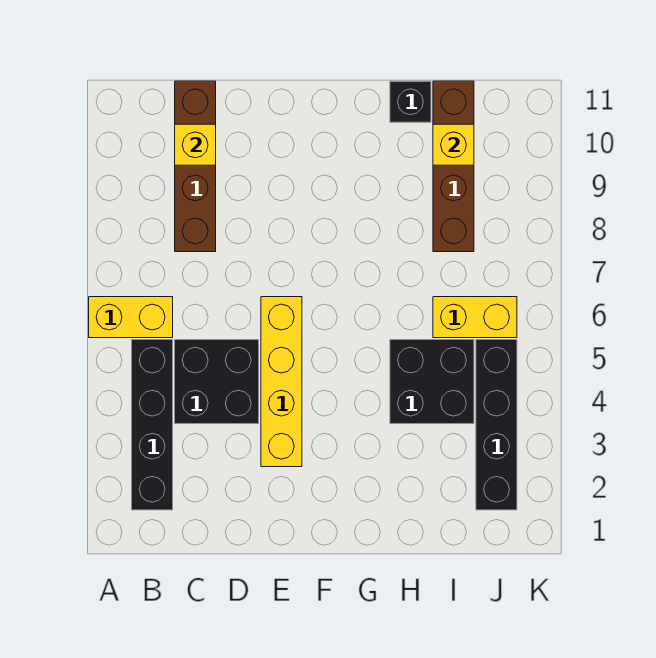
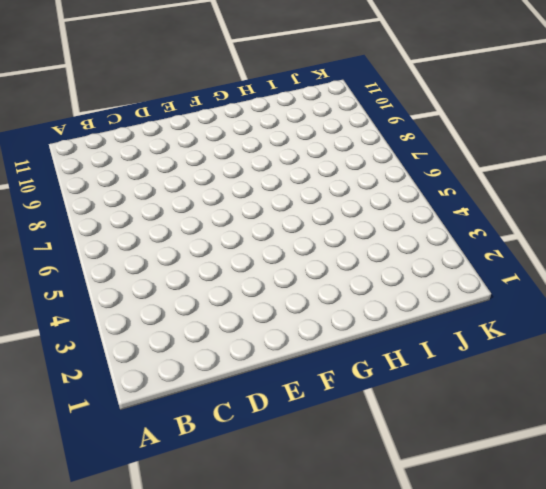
none -> yellow 1x2 brick [89,297,173,338]
none -> black 1x4 brick [132,340,173,510]
none -> black 2x2 brick [175,340,259,424]

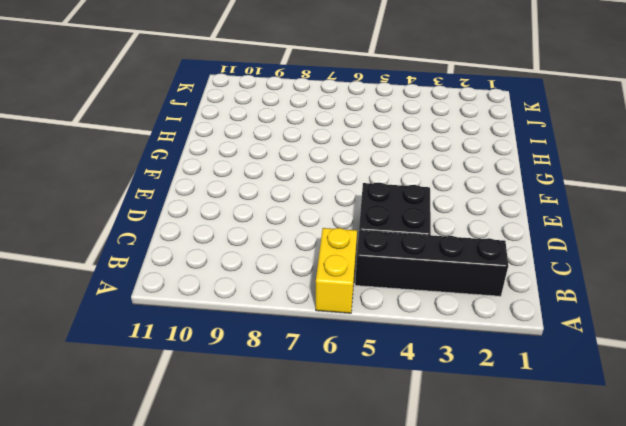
none -> brown 1x4 brick [175,81,216,252]
none -> yellow 1x4 brick [261,297,302,467]
none -> black 2x2 brick [390,340,474,424]

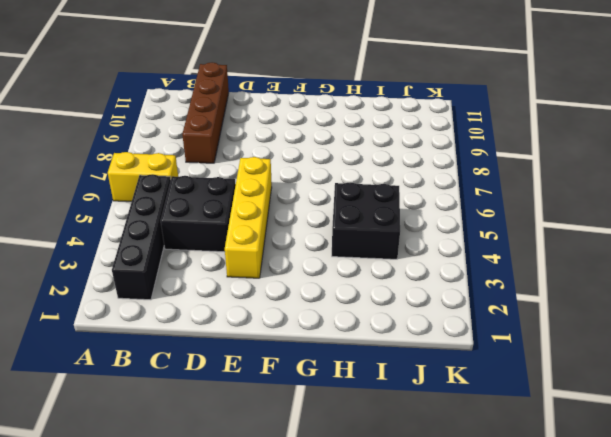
none -> black 1x1 brick [390,81,431,122]
none -> yellow 1x2 brick [433,297,517,338]
none -> brown 1x4 brick [433,81,474,252]

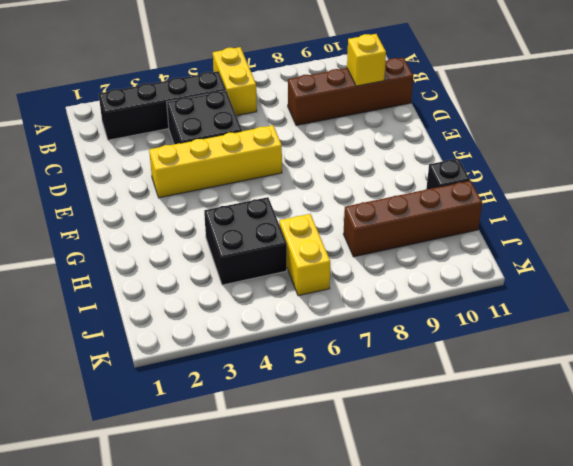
none -> black 1x4 brick [476,340,517,510]
none -> yellow 1x1 brick [433,124,474,165]

